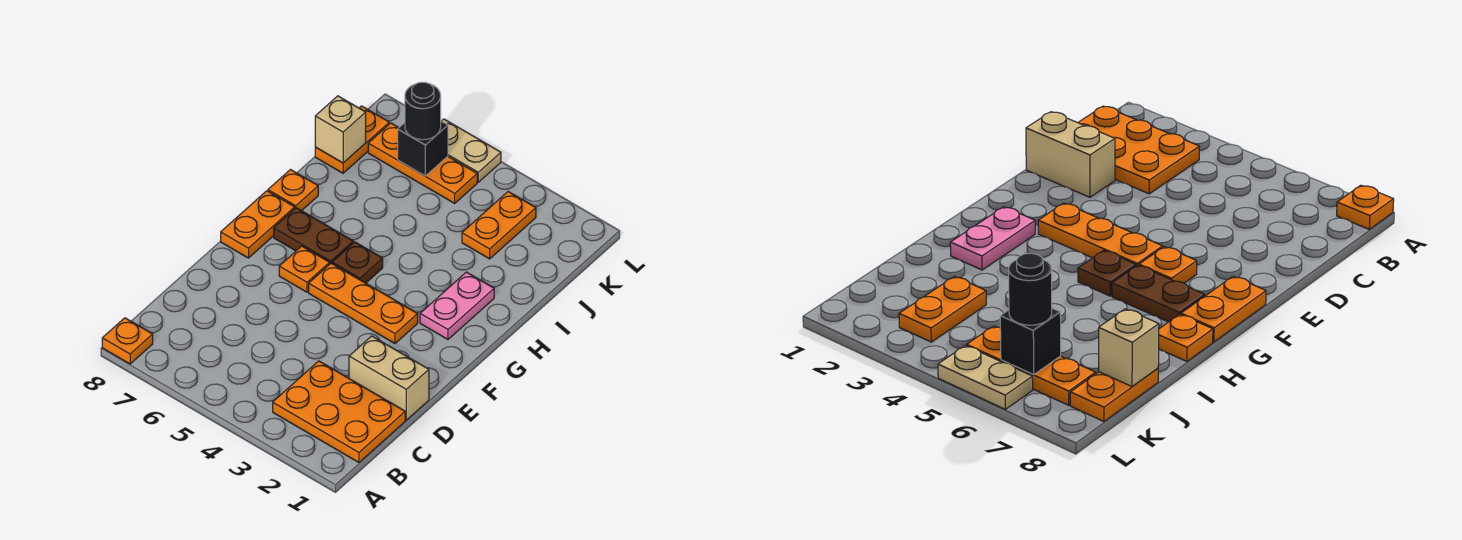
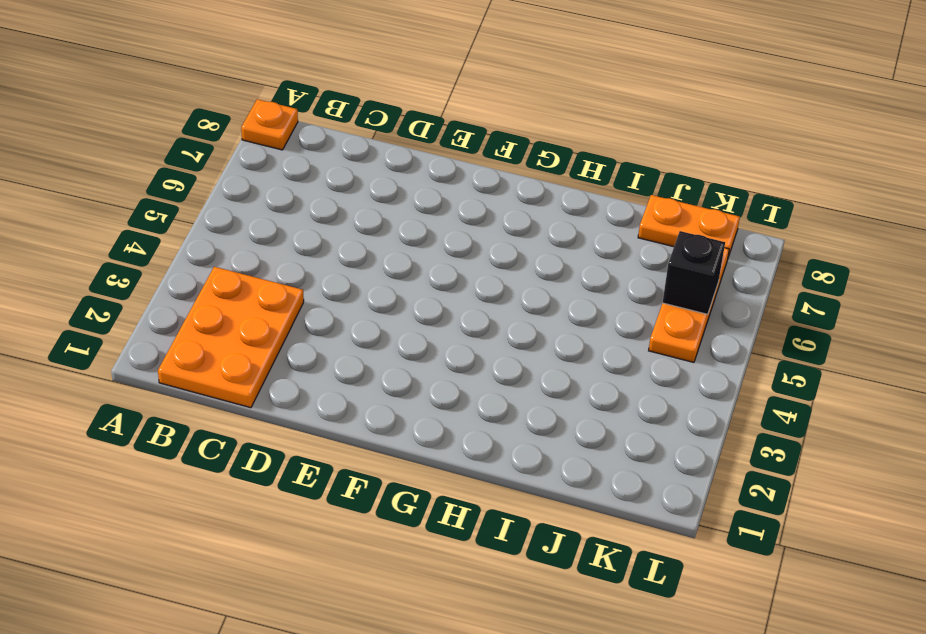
none -> tan 1x2 brick [349,336,429,420]
none -> orange 1x3 plate [309,263,418,343]
none -> orange 1x1 plate [279,246,330,292]

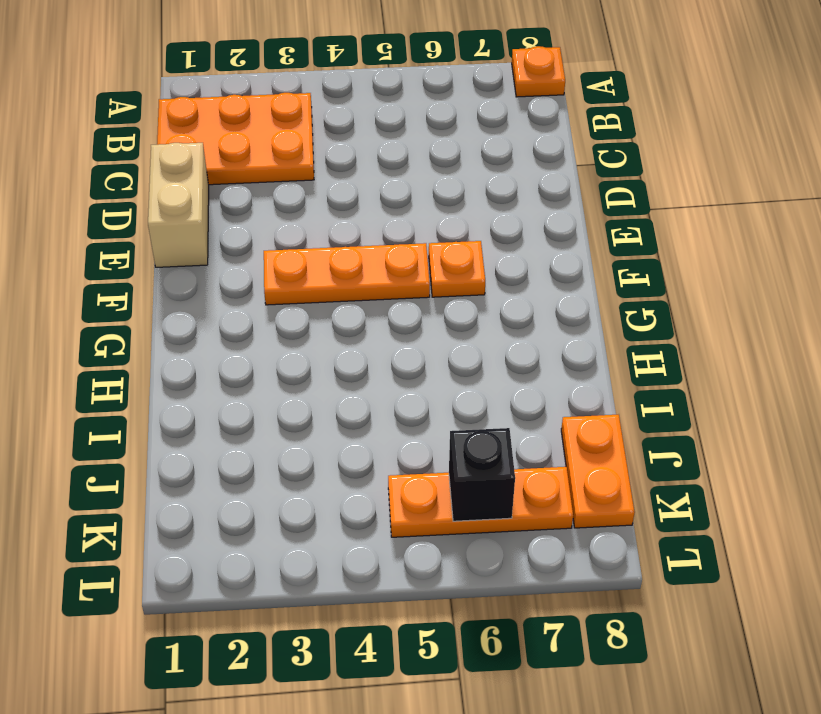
tan 1x2 brick [148,143,209,267] -> tan 1x2 brick turned to [349,336,429,420]
none -> orange 1x2 plate [221,191,295,258]
none -> pink 1x2 plate [420,272,494,339]
none -> brown 1x1 plate [332,242,383,283]

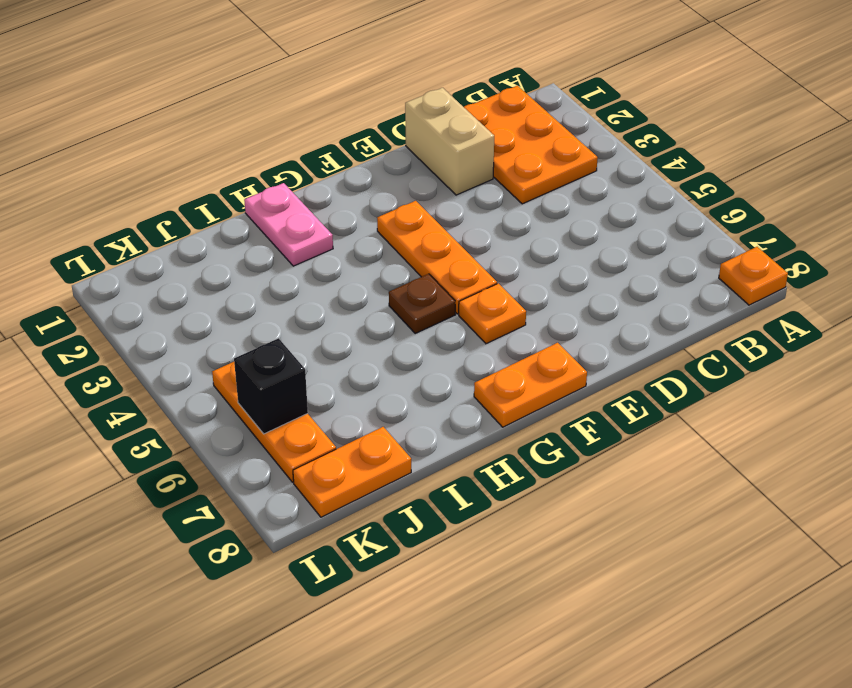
pink 1x2 plate [244,183,333,266] -> pink 1x2 plate turned to [420,272,494,339]
none -> brown 1x2 plate [274,208,353,264]
none -> orange 1x1 plate [268,170,318,211]
none -> orange 1x2 plate [462,192,536,259]

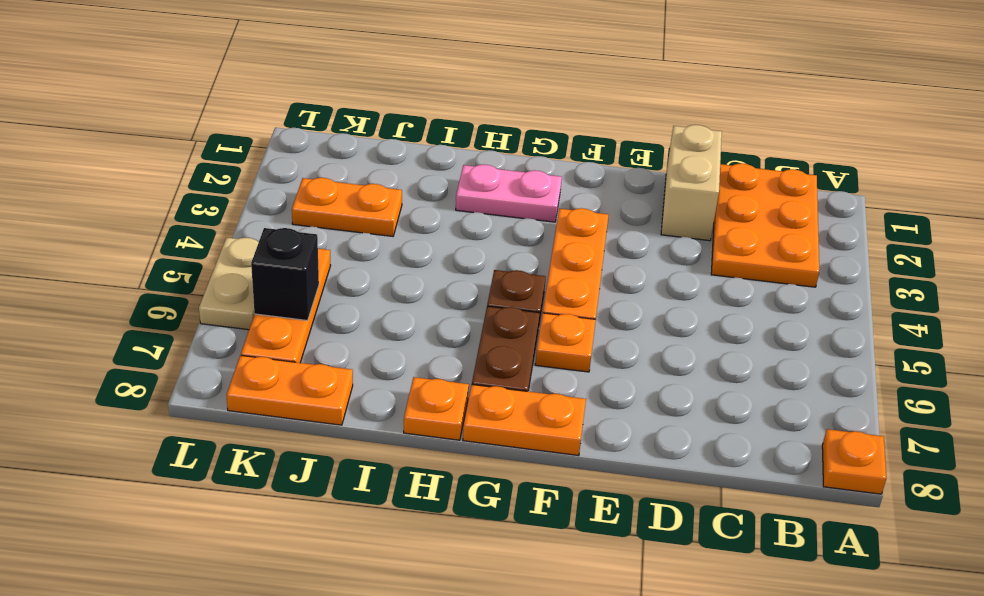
none -> tan 1x1 brick [315,96,366,163]
none -> black 1x1 round brick [405,82,441,140]

